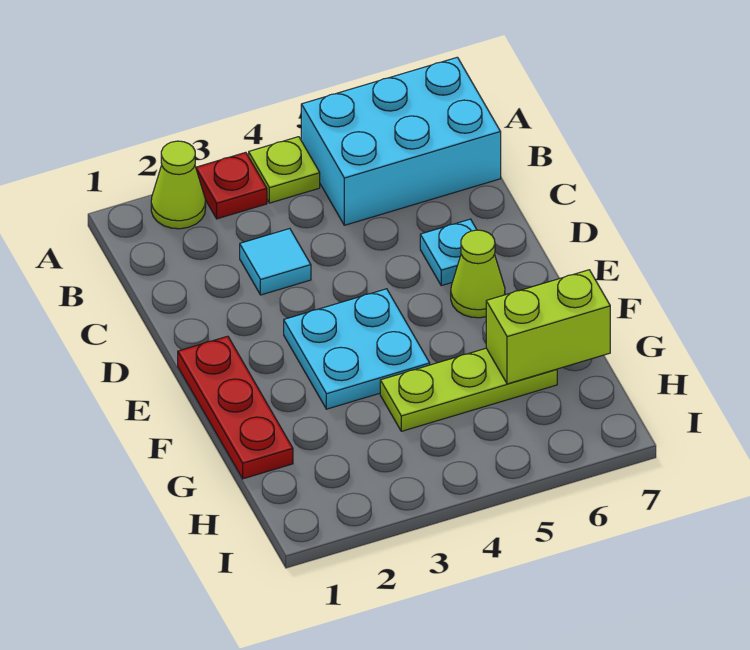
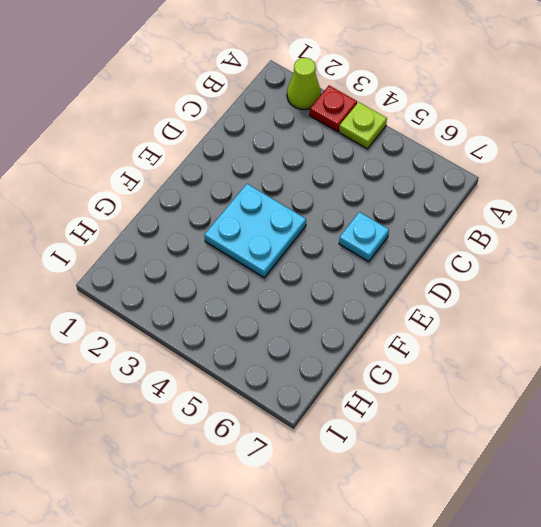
none -> cyan 2x3 brick [301,57,501,225]
none -> cyan 1x1 tile [240,229,311,295]

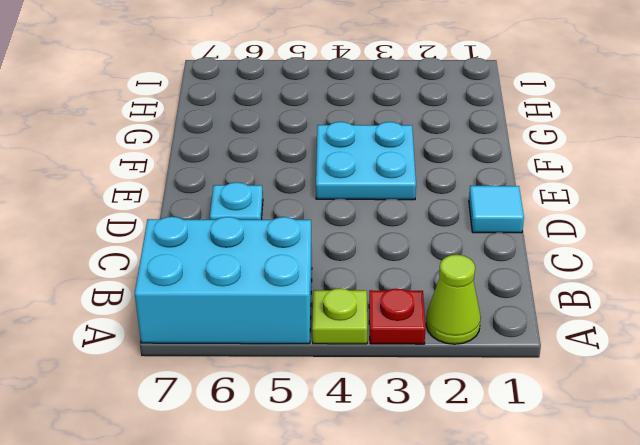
cyan 1x1 tile [469,186,524,233] -> cyan 1x1 tile moved to [240,229,311,295]
none -> red 1x3 plate [178,336,293,479]
none -> lime 1x1 cone [451,230,505,318]

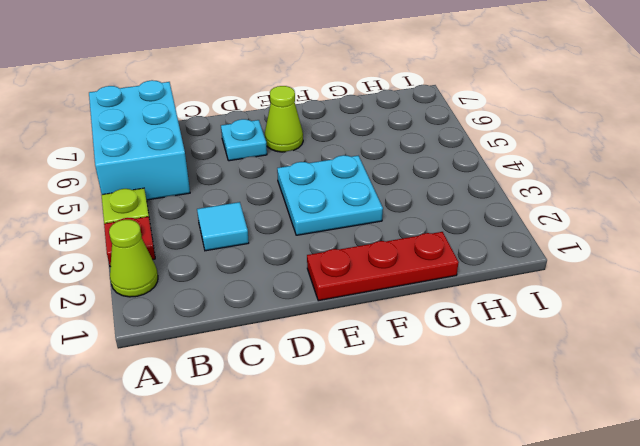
none -> lime 1x3 plate [380,348,557,431]
none -> lime 1x2 brick [486,270,610,384]

